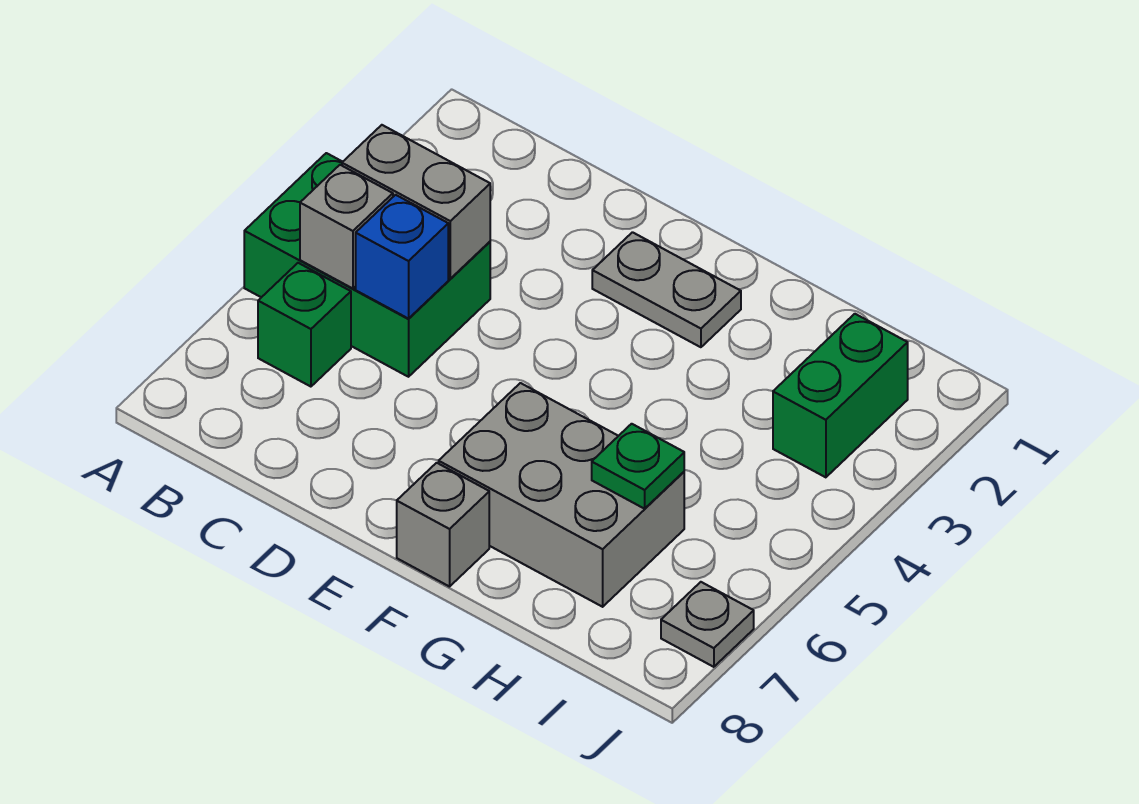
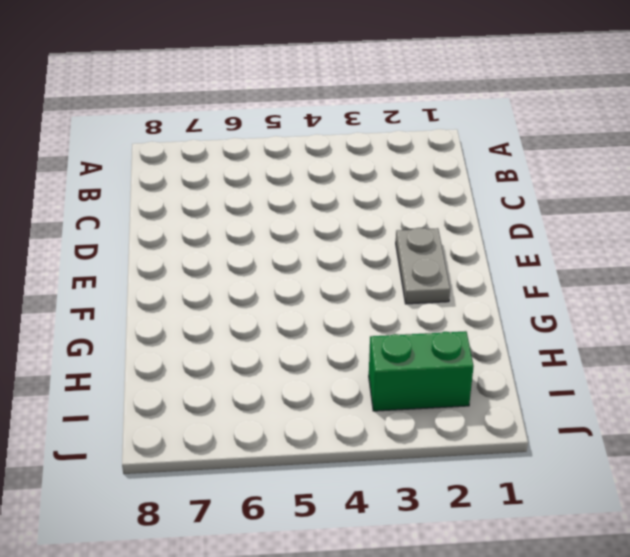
none -> green 2x3 brick [244,153,490,377]
none -> green 1x1 brick [258,263,351,387]

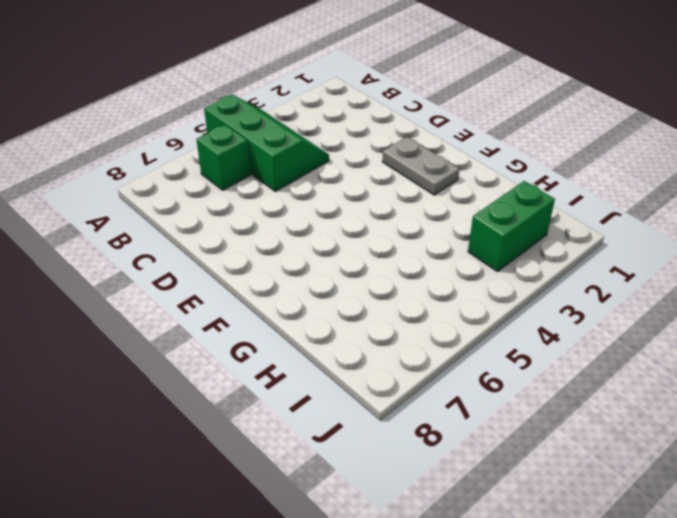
green 2x3 slope [204,95,329,191] -> green 2x3 brick [244,153,490,377]
none -> grey 2x3 brick [439,383,684,607]
none -> grey 1x1 brick [397,463,489,587]

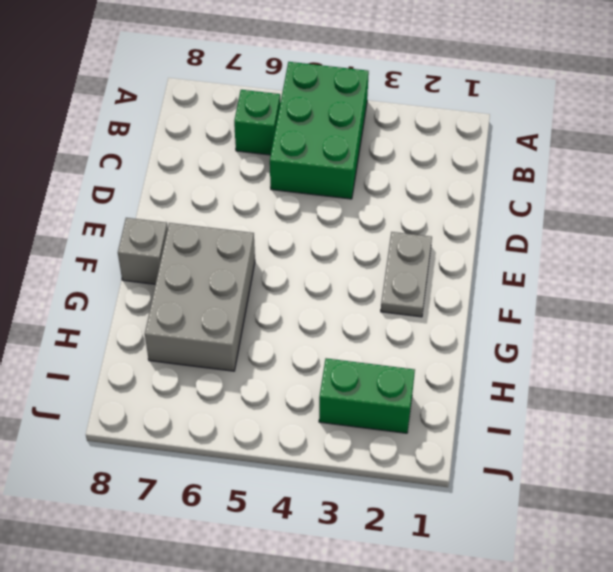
none -> grey 1x1 plate [661,582,754,667]
none -> grey 1x2 brick [342,125,490,279]

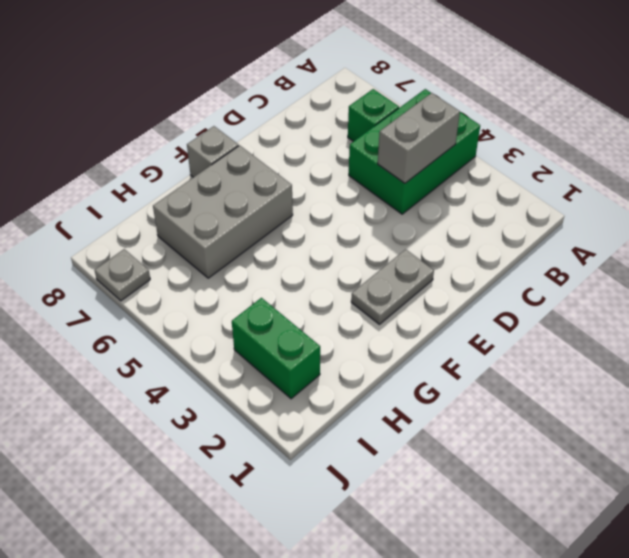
none -> grey 1x1 brick [300,165,393,289]
none -> blue 1x1 brick [356,195,448,319]

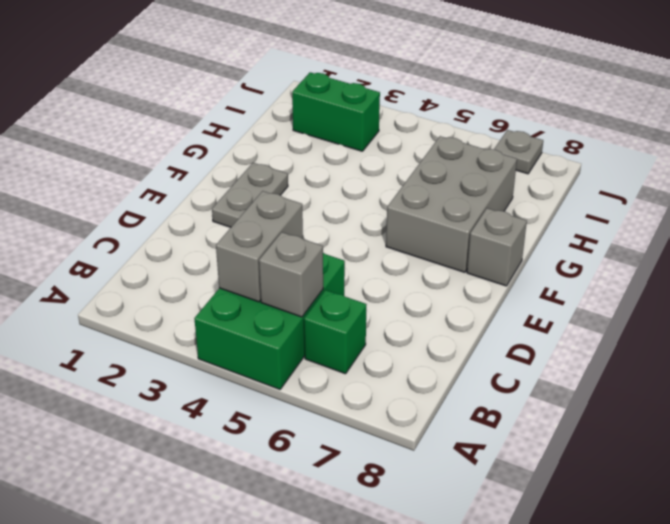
none -> blue 1x1 brick [356,195,448,319]
none -> green 1x1 plate [592,424,684,509]

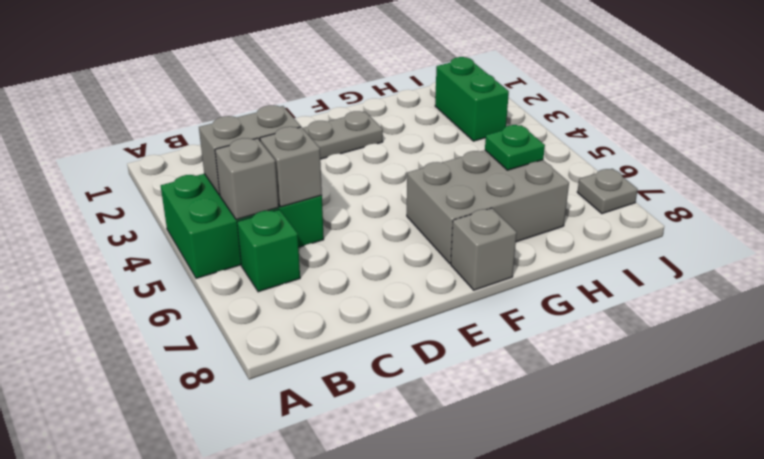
grey 1x1 brick [260,127,322,207] -> blue 1x1 brick [356,195,448,319]

